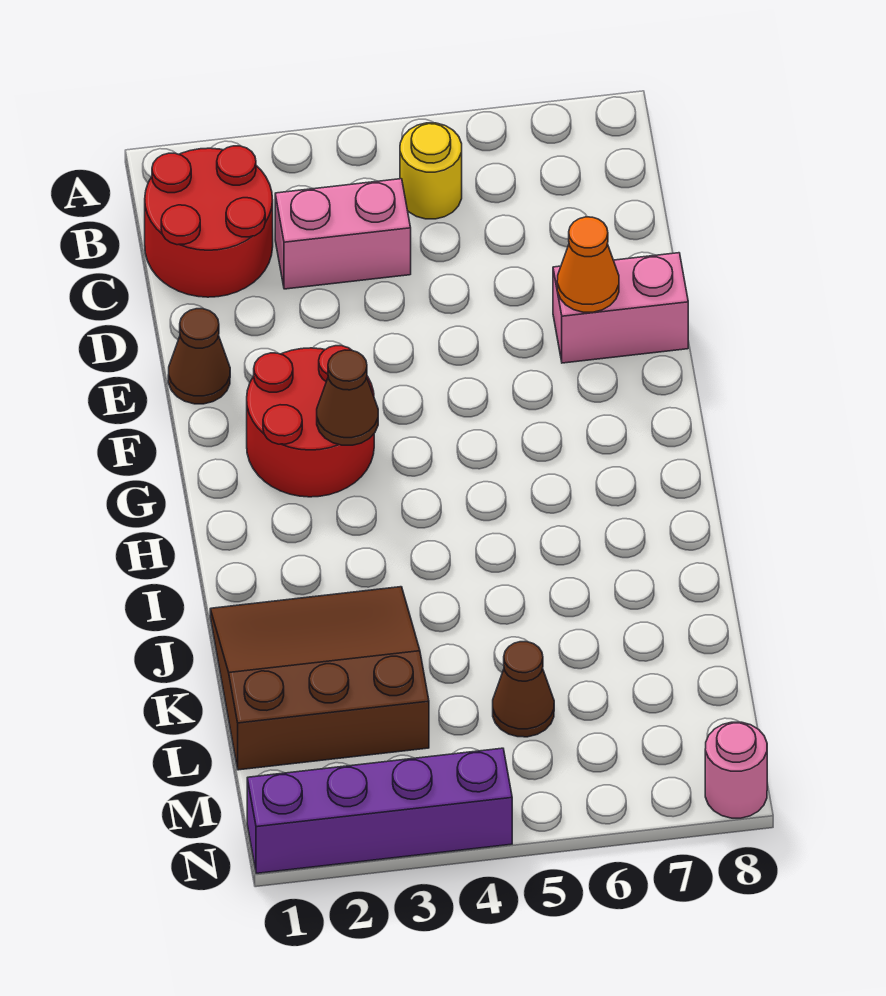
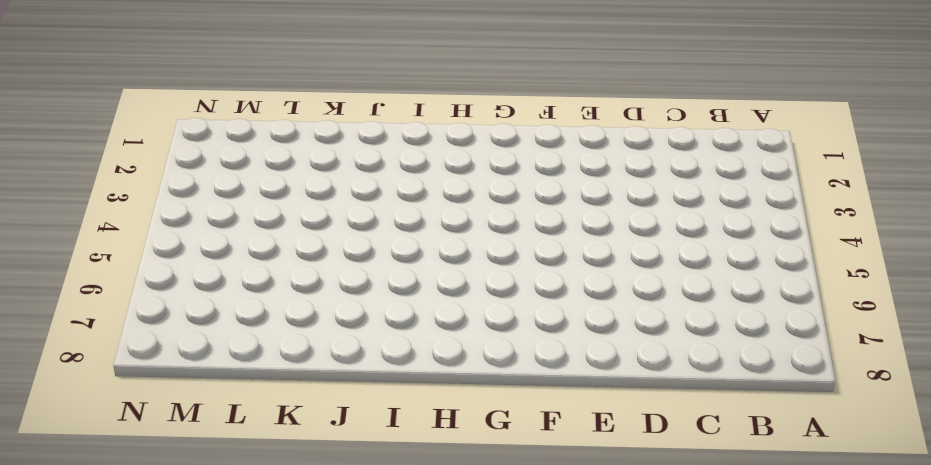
none -> red 2x2 round brick [145,146,273,297]
none -> yellow 1x1 round brick [400,123,462,219]
none -> pink 1x2 brick [275,179,411,289]

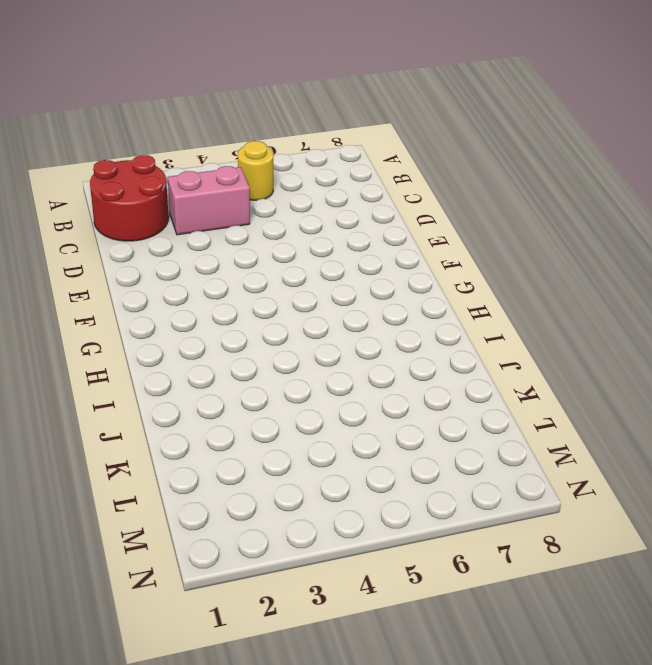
none -> brown 1x1 cone [168,309,230,404]
none -> pink 1x2 brick [553,253,688,363]
none -> red 2x2 round brick [247,346,374,497]

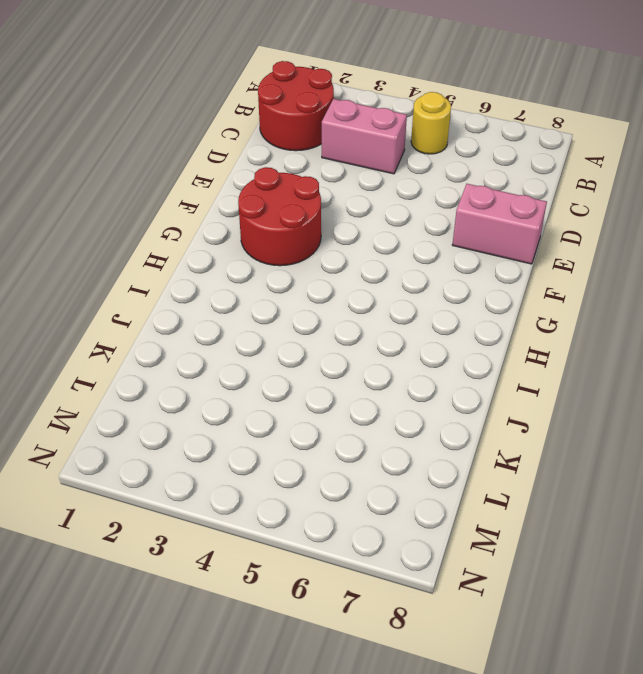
none -> brown 1x1 cone [168,309,230,404]
none -> brown 3x3 slope [210,587,429,770]
none -> brown 1x1 cone [493,642,554,737]

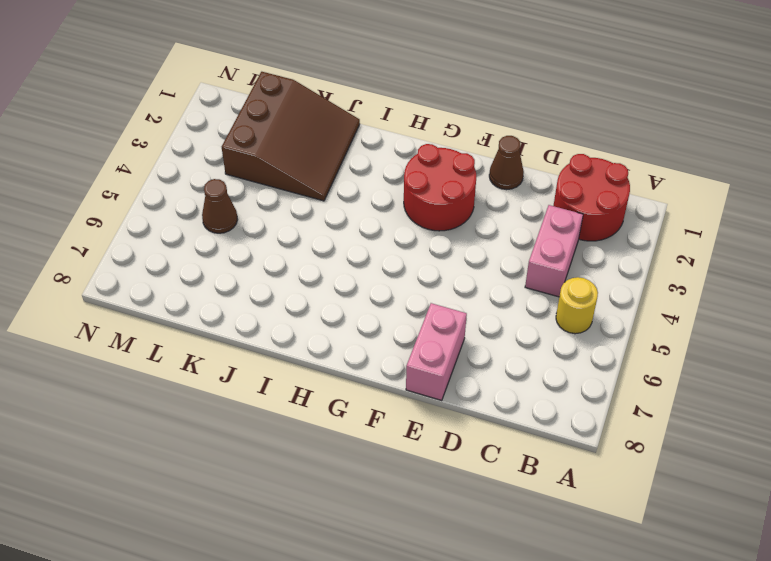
none -> purple 1x4 brick [247,748,512,873]
none -> pink 1x1 round brick [705,722,767,818]
none -> orange 1x1 cone [557,217,619,312]

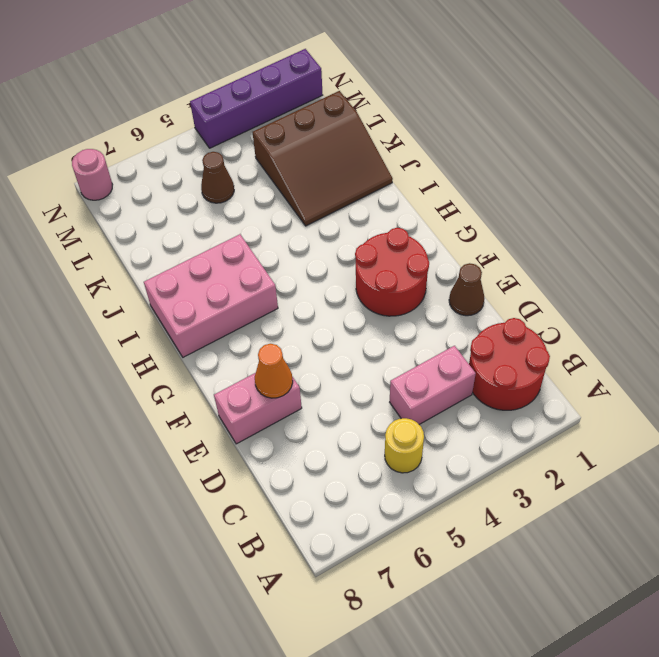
pink 2x3 brick [144,234,278,357] -> none
none -> brown 1x1 cone [317,350,378,445]

